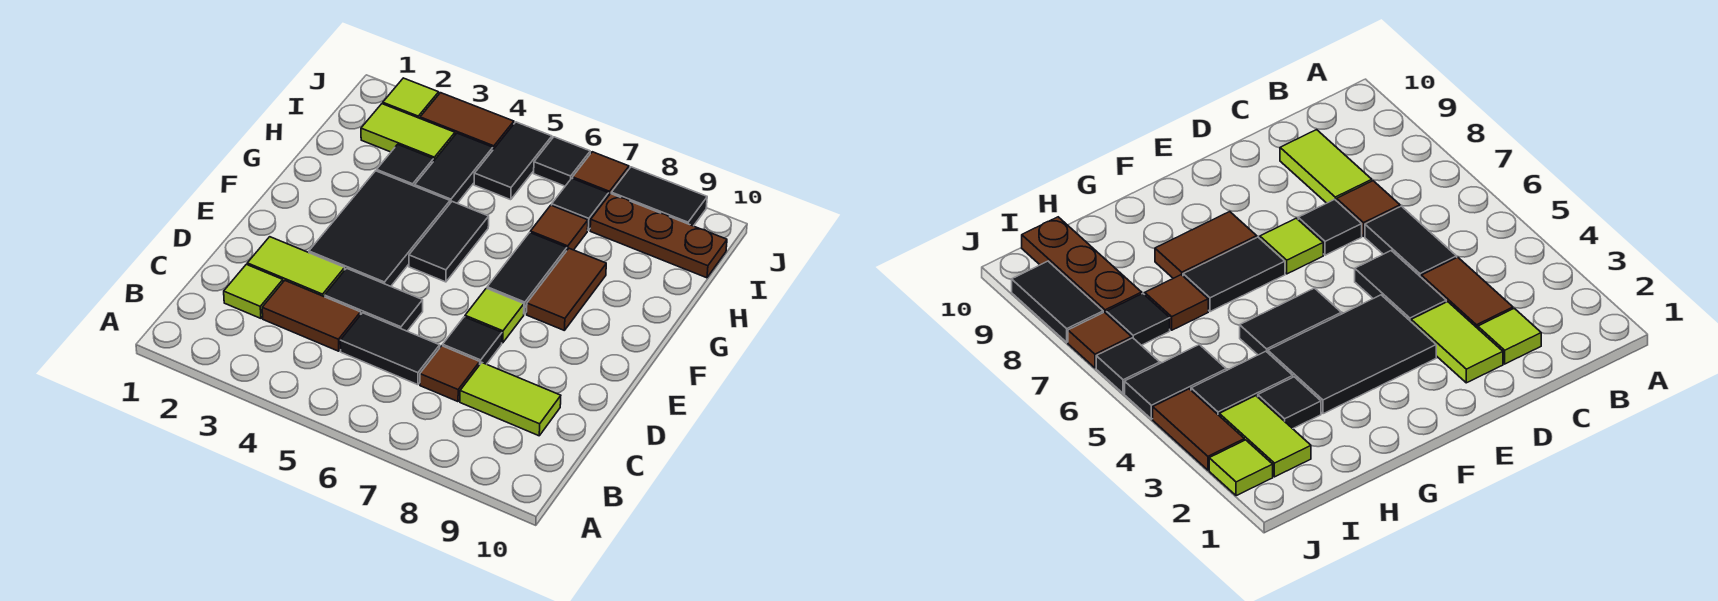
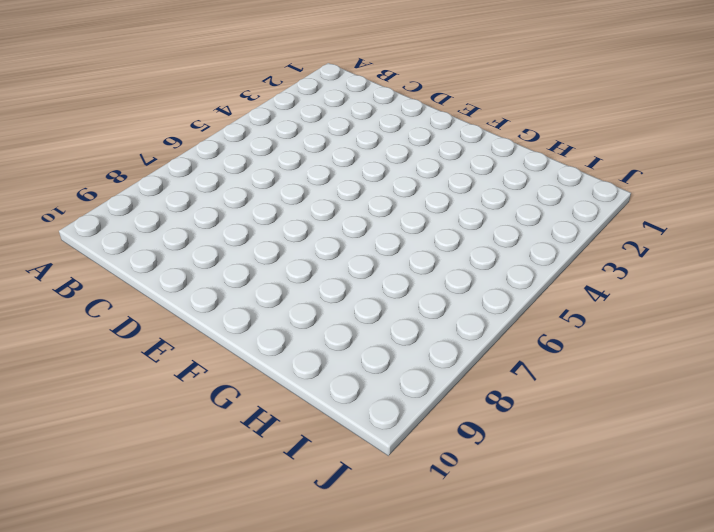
none -> lime 1x1 tile [224,264,283,318]
none -> brown 1x2 tile [262,281,361,351]
none -> black 1x2 tile [340,313,440,385]

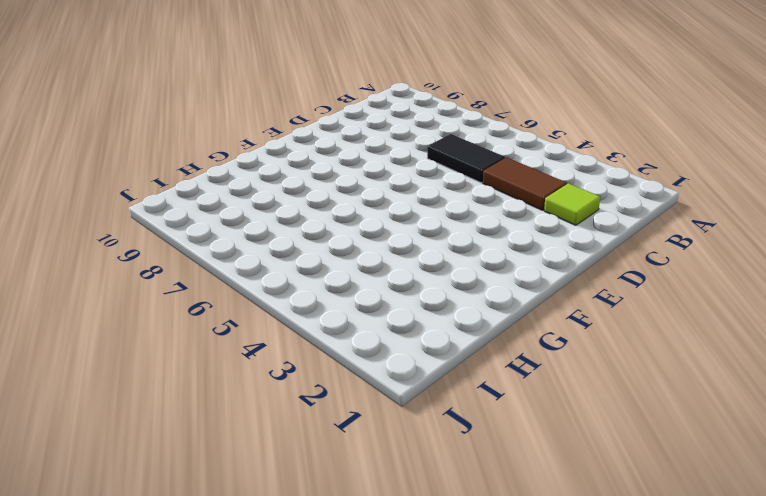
none -> brown 1x1 tile [420,346,480,402]
none -> lime 1x2 tile [460,363,561,436]
none -> lime 1x2 tile [247,237,345,297]

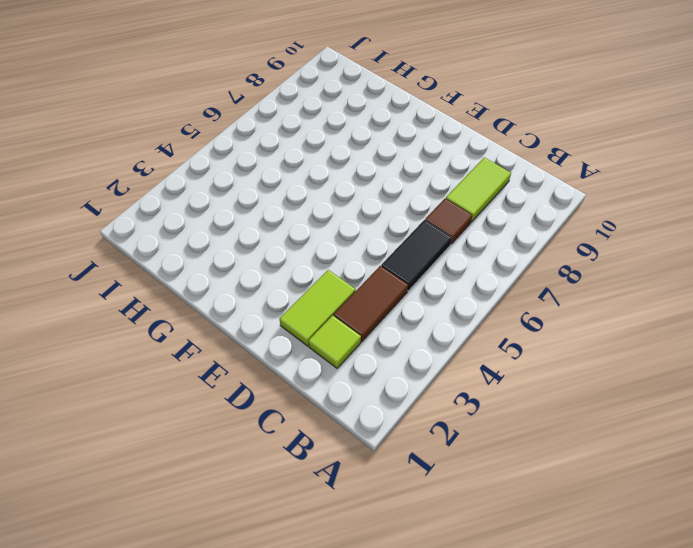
none -> black 1x2 tile [325,268,423,331]
none -> black 1x1 tile [443,317,502,364]
none -> black 2x3 tile [309,171,450,286]

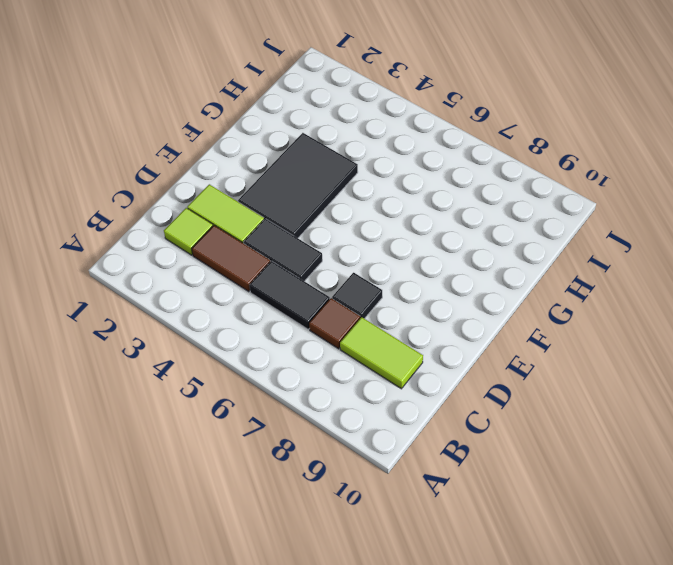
none -> lime 1x1 tile [465,288,524,343]
none -> black 1x2 tile [409,202,489,282]
none -> black 1x2 tile [487,233,567,314]

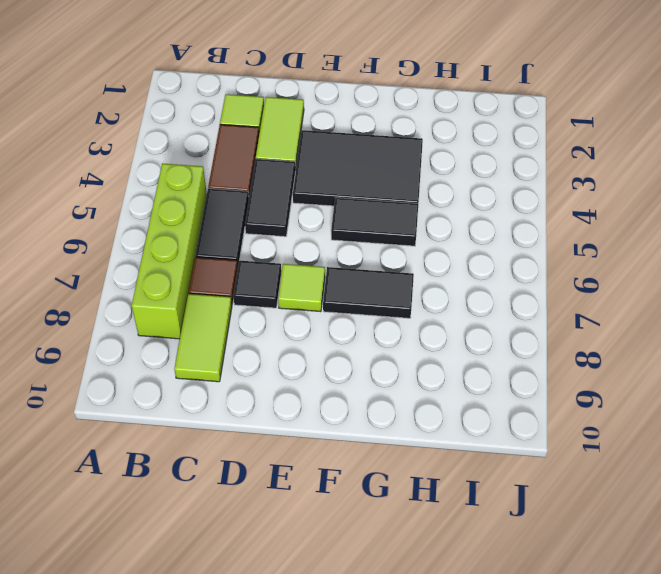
lime 1x4 brick [132,163,207,339] -> none
none -> brown 1x2 tile [527,248,606,330]
none -> black 1x1 tile [377,144,433,186]
none -> black 1x2 tile [415,133,493,203]

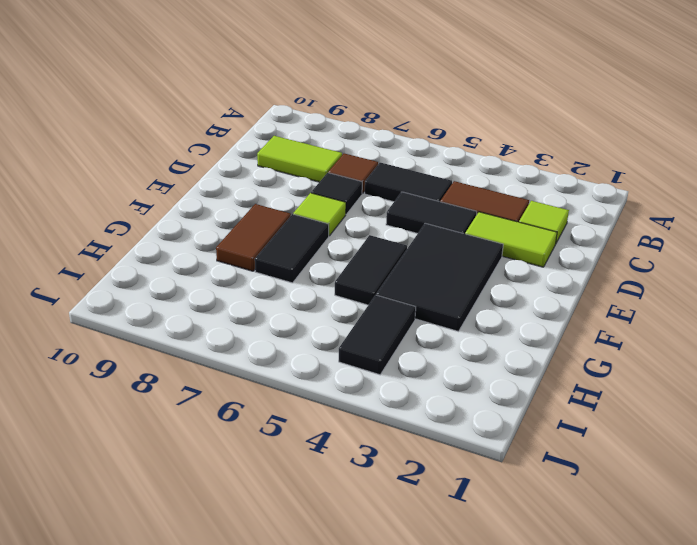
none -> black 1x1 tile [377,144,433,186]
none -> brown 1x1 tile [530,205,588,250]
none -> lime 1x2 tile [361,104,455,161]

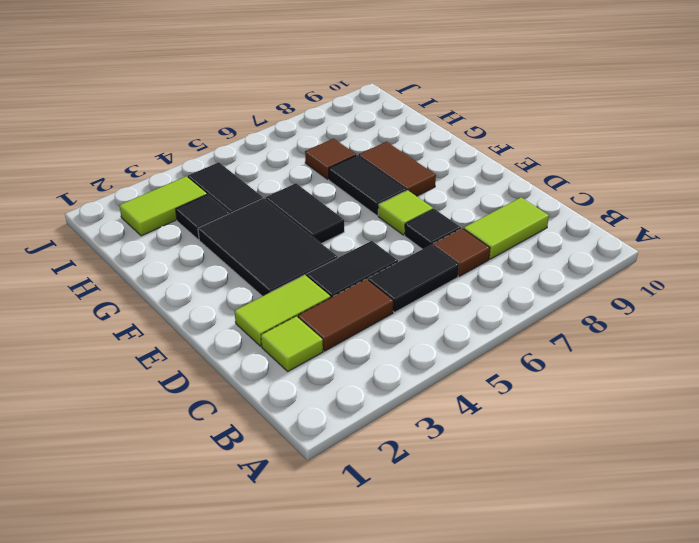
none -> black 1x2 tile [474,122,552,200]
none -> black 1x1 tile [552,178,609,230]
none -> brown 1x3 plate [590,194,727,278]

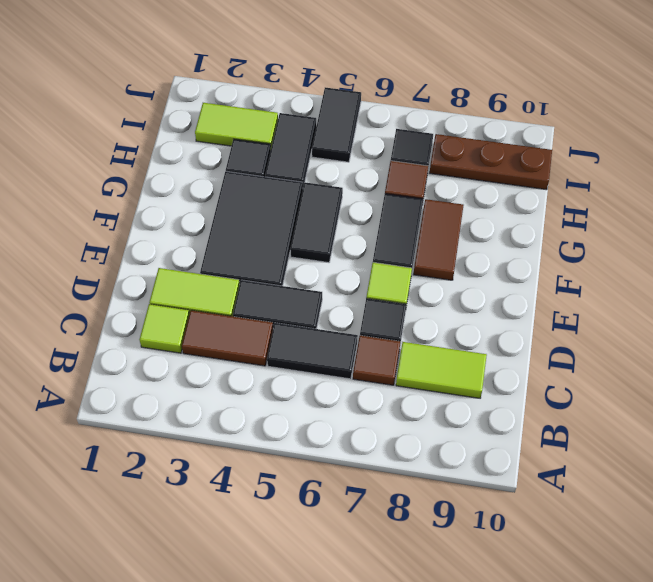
none -> lime 1x1 tile [383,78,439,118]
none -> brown 1x2 tile [420,93,514,149]
none -> black 1x1 tile [534,137,590,186]

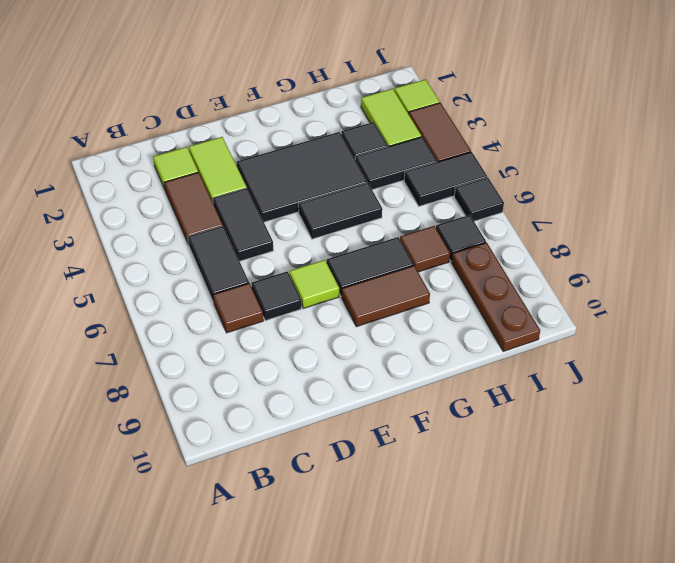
none -> lime 1x2 tile [460,363,561,436]
none -> brown 1x1 tile [573,152,629,196]
none -> black 1x2 tile [611,167,707,226]

